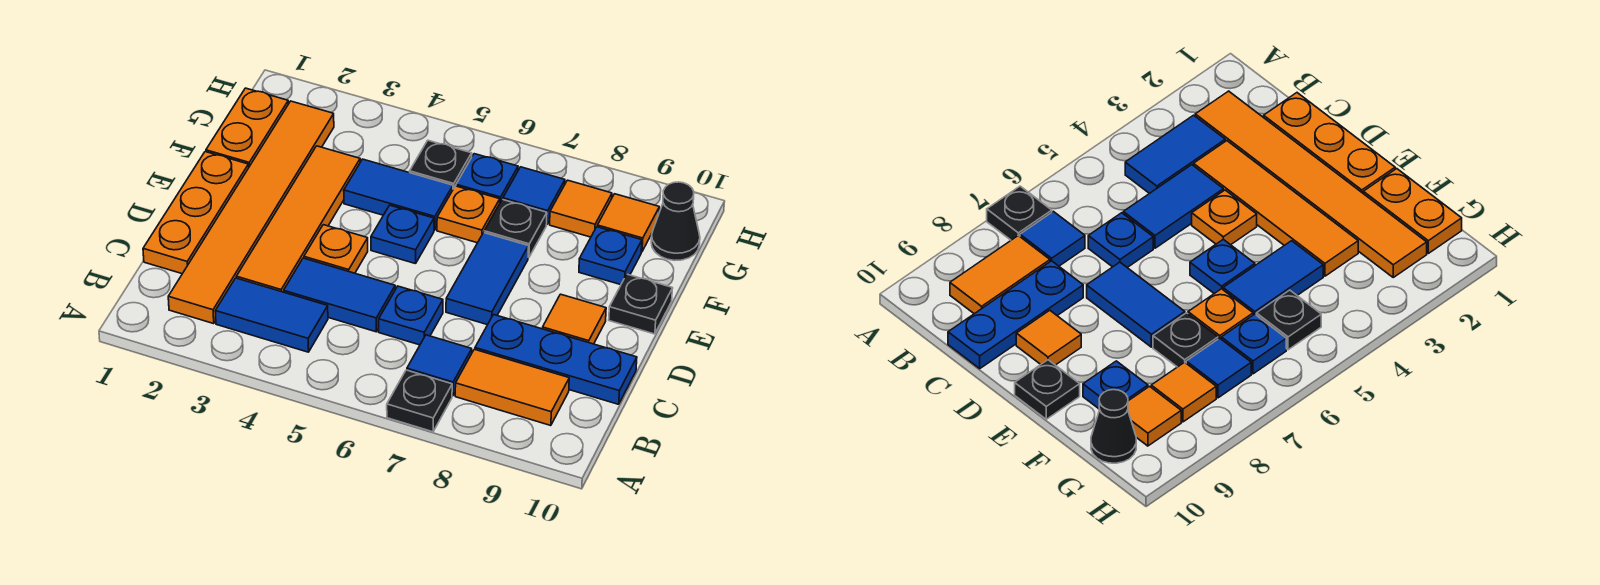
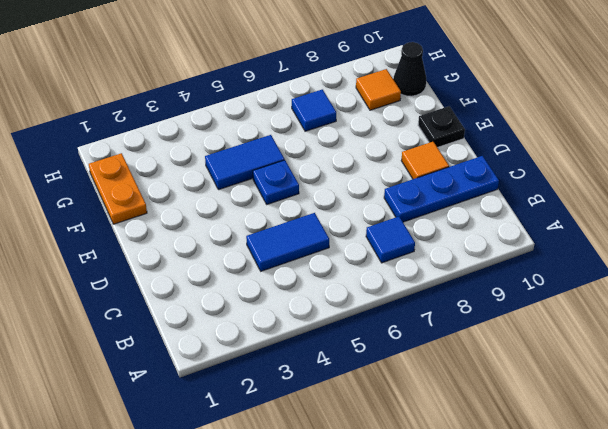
none -> black 1x1 plate [387,370,452,432]
none -> orange 1x6 tile [168,101,334,324]
none -> blue 1x2 tile [215,278,328,352]

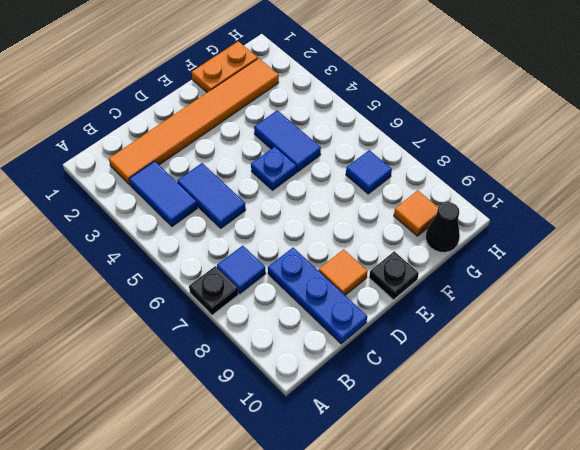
none -> orange 1x2 tile [455,349,569,426]
none -> orange 1x3 plate [143,152,249,274]
none -> orange 1x4 tile [236,146,360,292]

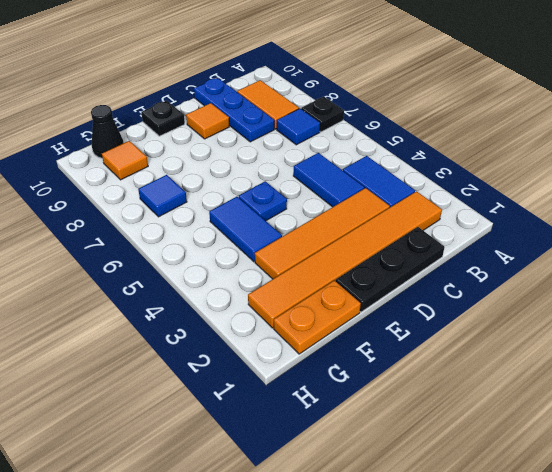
black 1x3 plate [336,227,445,312] -> orange 1x3 plate [143,152,249,274]
none -> blue 1x1 plate [379,286,443,345]
none -> orange 1x1 plate [304,225,368,273]
none -> blue 1x2 tile [446,233,529,325]

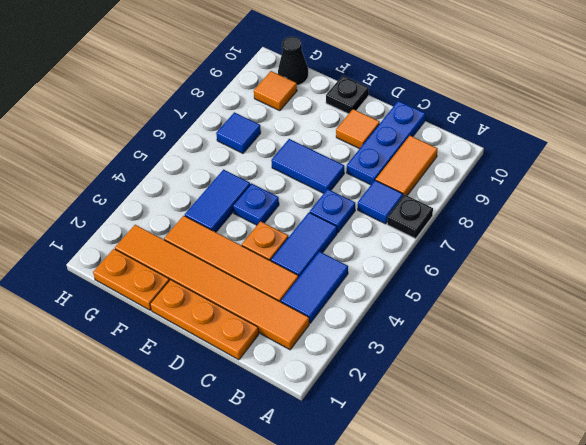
none -> orange 1x1 plate [437,186,500,243]
none -> black 1x1 plate [484,200,547,258]
none -> blue 1x1 plate [579,227,642,285]

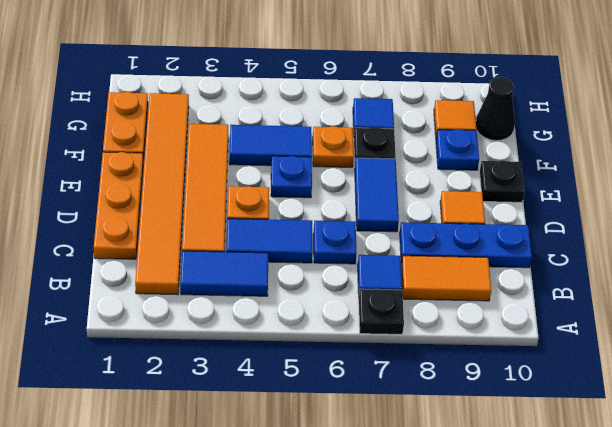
none -> black 1x1 plate [410,140,472,189]
none -> blue 1x1 plate [456,154,518,202]
none -> orange 1x1 tile [550,180,612,237]

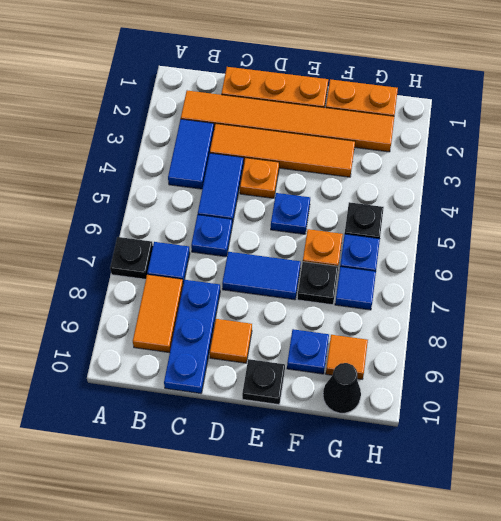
none -> blue 1x2 tile [344,159,453,230]
none -> orange 1x1 tile [550,180,612,237]

